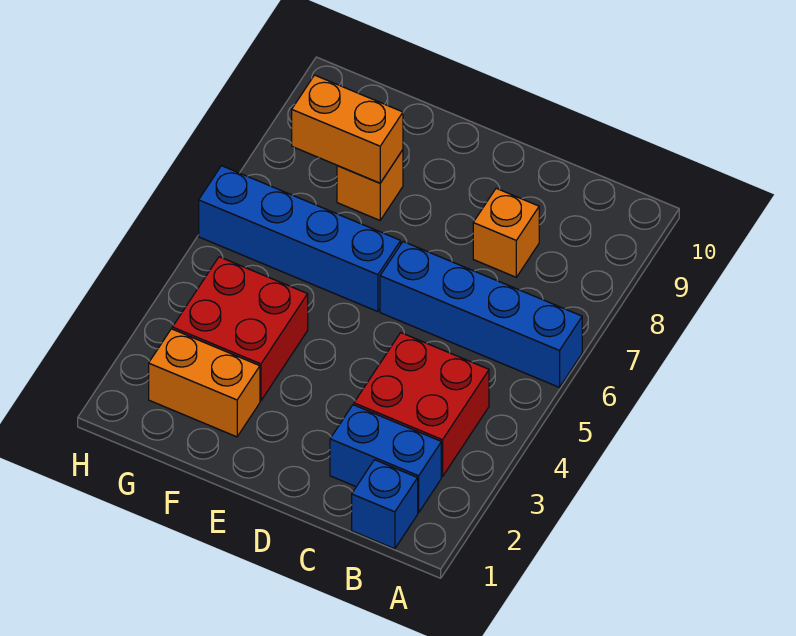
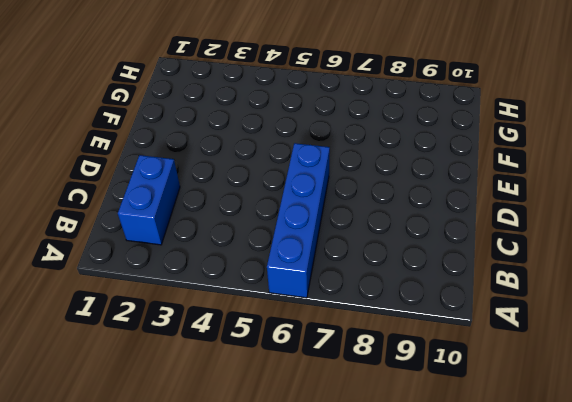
none -> blue 1x1 brick [352,460,418,549]
none -> red 2x2 brick [354,333,489,477]

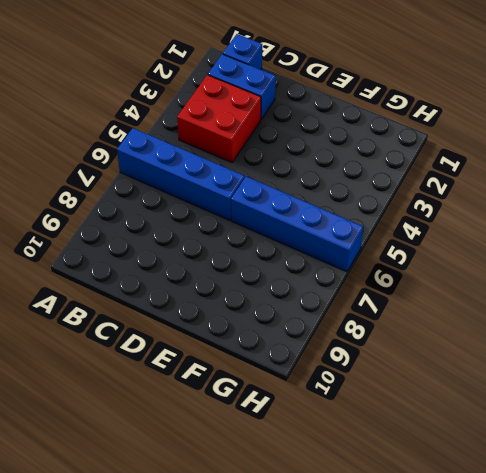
none -> orange 1x1 brick [473,188,539,277]
none -> orange 1x2 brick [149,329,260,437]

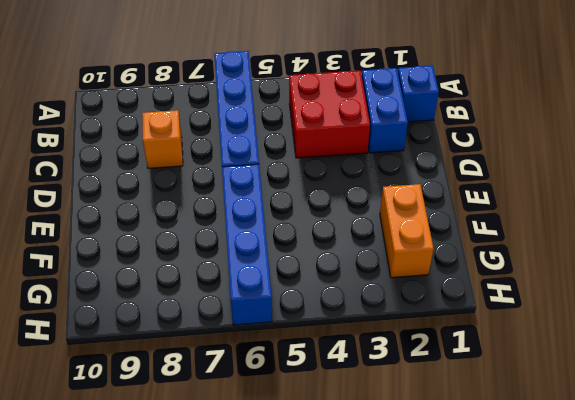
none -> red 2x2 brick [172,257,308,401]
none -> orange 1x1 brick [337,150,403,220]

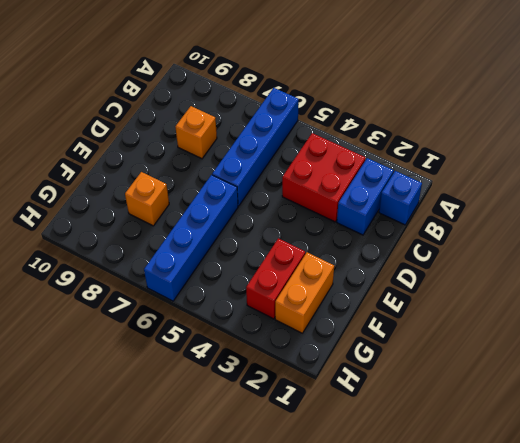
red 1x2 brick [246,238,305,319] -> red 2x2 brick [172,257,308,401]
none -> orange 1x2 brick [292,75,403,183]

